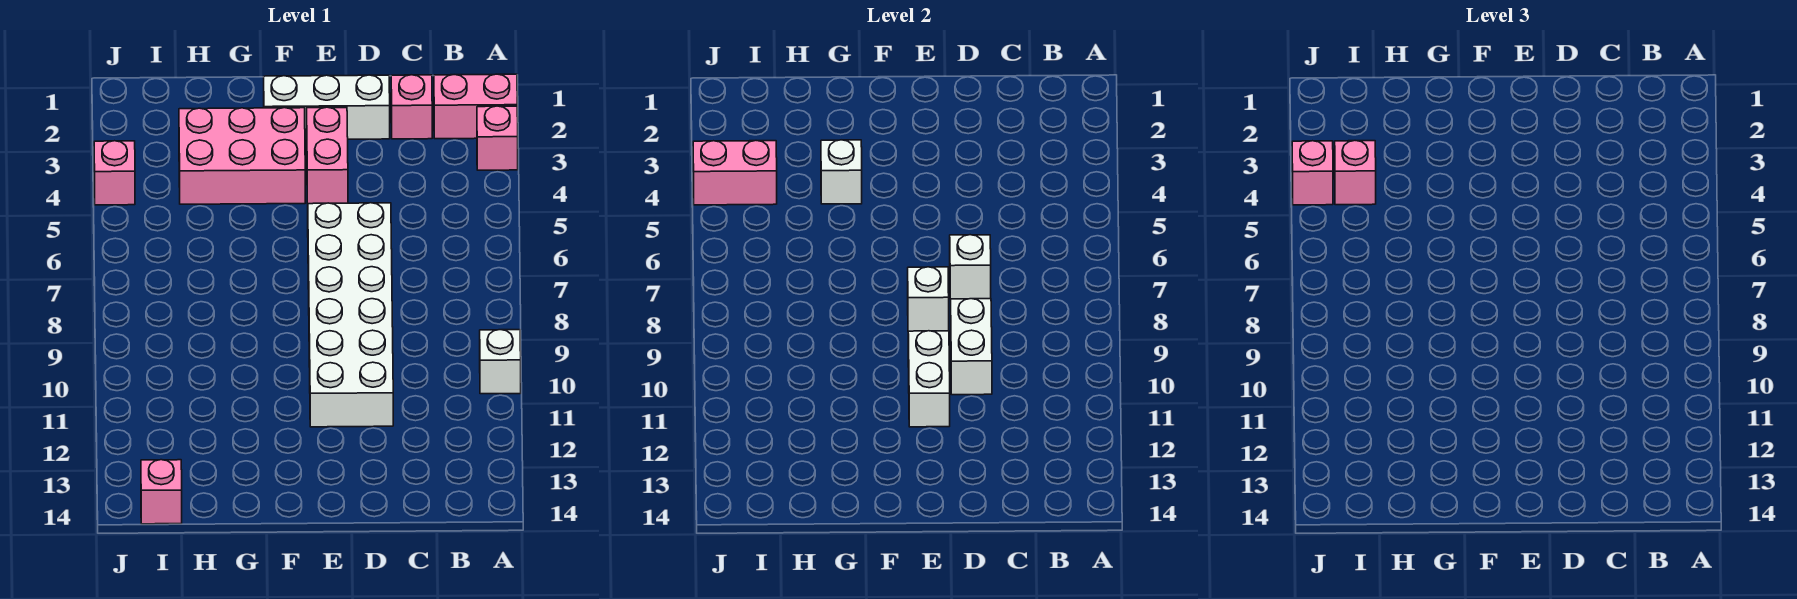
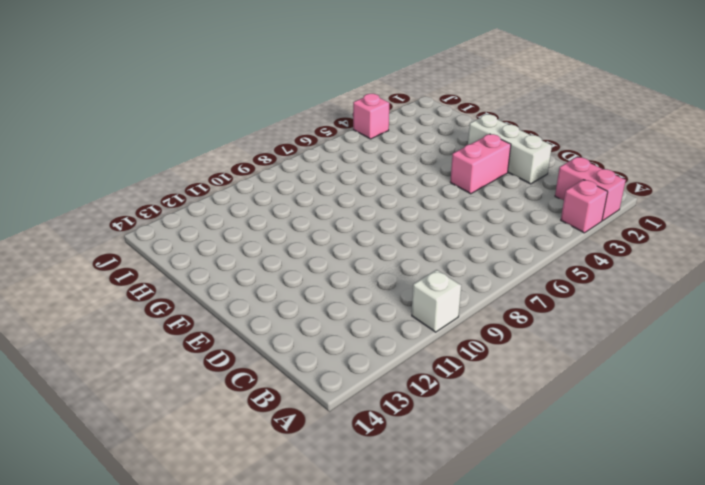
none -> pink 1x1 brick [391,75,432,139]
none -> white 2x6 brick [308,203,393,427]
none -> pink 2x3 brick [179,108,305,204]

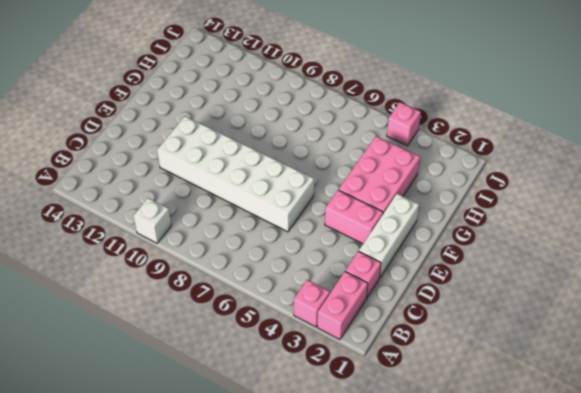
none -> pink 1x1 brick [141,460,182,524]
none -> white 1x1 brick [950,235,991,299]
none -> white 1x2 brick [951,299,992,395]

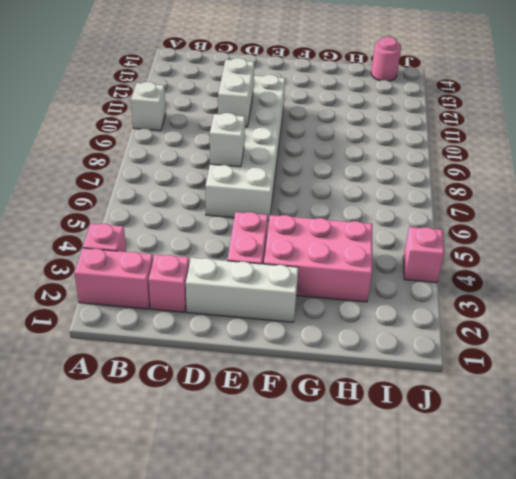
pink 1x1 round brick [371,37,401,81] -> pink 1x1 brick [141,460,182,524]
none -> white 1x1 brick [908,267,949,331]
none -> white 1x2 brick [908,331,950,427]
none -> white 1x1 brick [821,140,862,204]

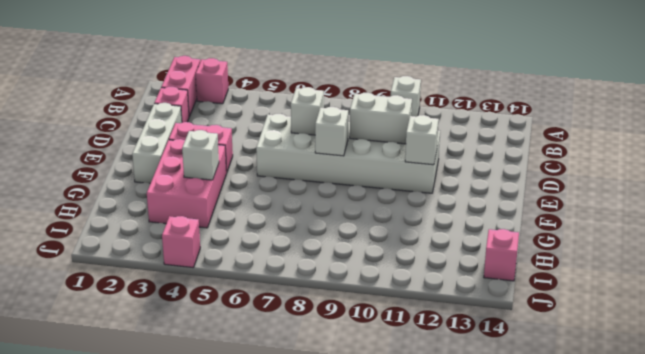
white 1x1 brick [405,115,439,165] -> white 1x2 brick [908,331,950,427]
none -> pink 1x2 brick [693,141,777,205]
none -> pink 1x1 brick [1335,141,1376,205]
none -> pink 1x1 brick [1292,141,1333,205]

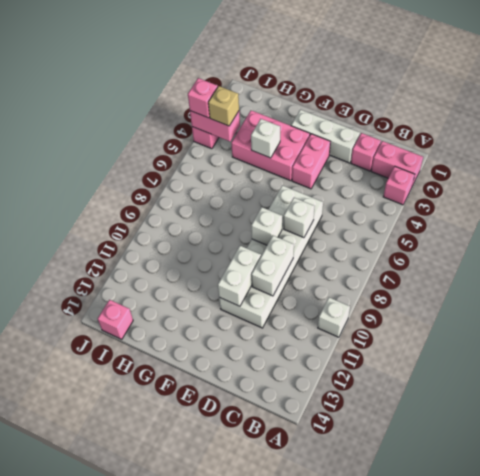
tan 1x1 brick [208,86,239,126] -> pink 1x1 brick [1335,141,1376,205]

